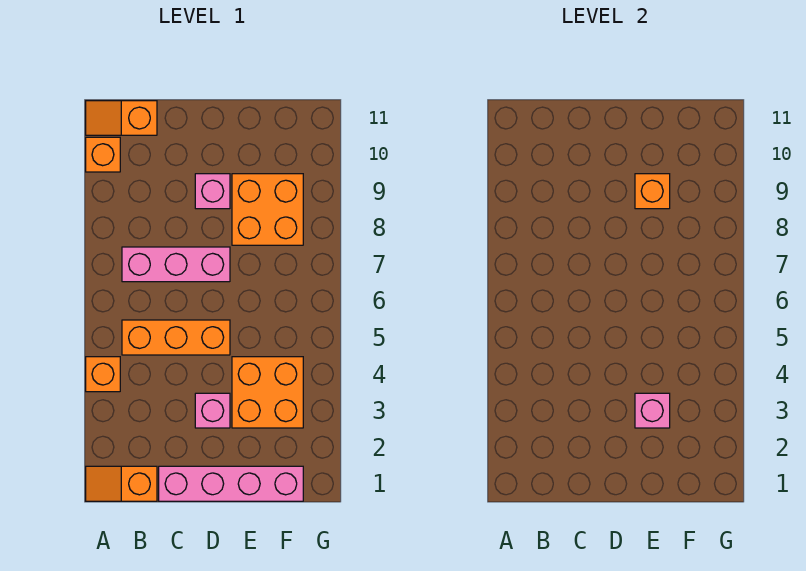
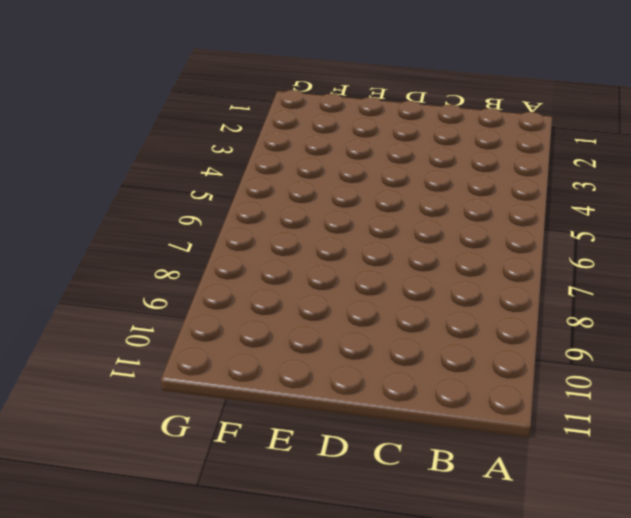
none -> orange 1x2 slope [86,466,157,501]
none -> orange 1x1 brick [86,357,120,392]
none -> orange 1x1 brick [86,137,120,172]

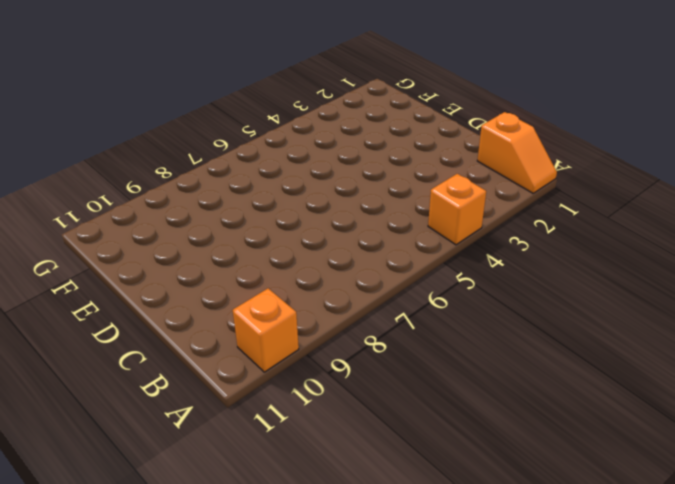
none -> orange 1x2 slope [86,101,157,135]
none -> orange 1x3 brick [122,320,230,355]
none -> pink 1x3 brick [122,247,230,282]

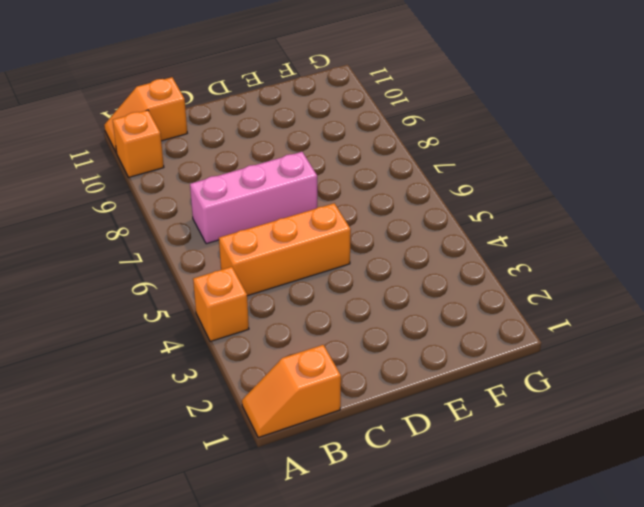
none -> pink 1x4 brick [159,466,303,501]
none -> pink 1x1 brick [195,393,230,428]
none -> pink 1x1 brick [195,174,230,209]

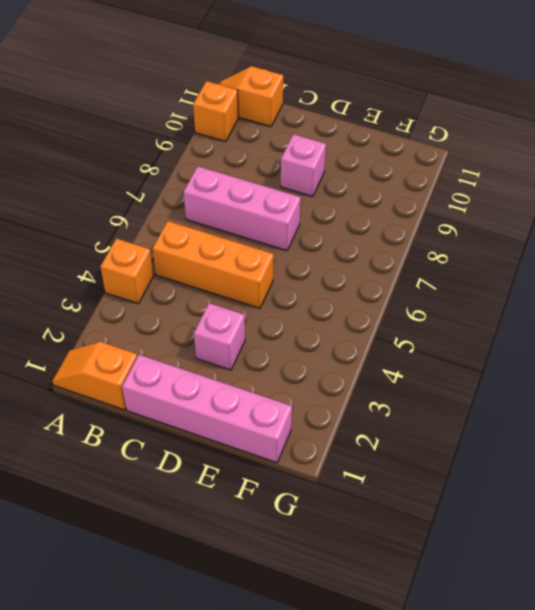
none -> orange 2x2 brick [232,357,303,428]
none -> orange 2x2 brick [232,174,303,245]
none -> pink 1x1 brick [635,393,670,428]

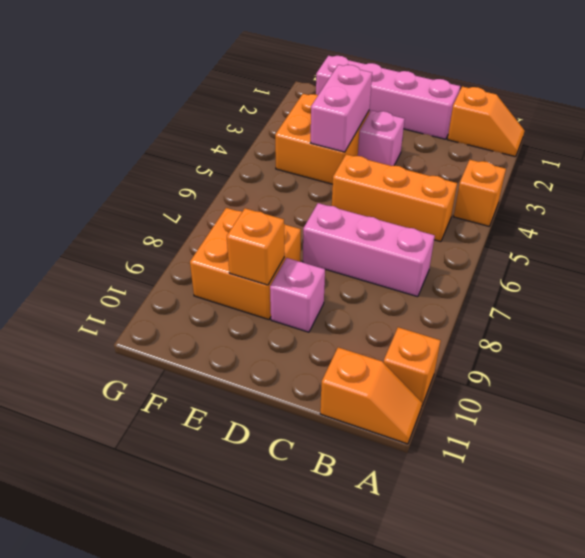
pink 1x2 brick [310,65,372,152] -> pink 1x1 brick [635,393,670,428]

